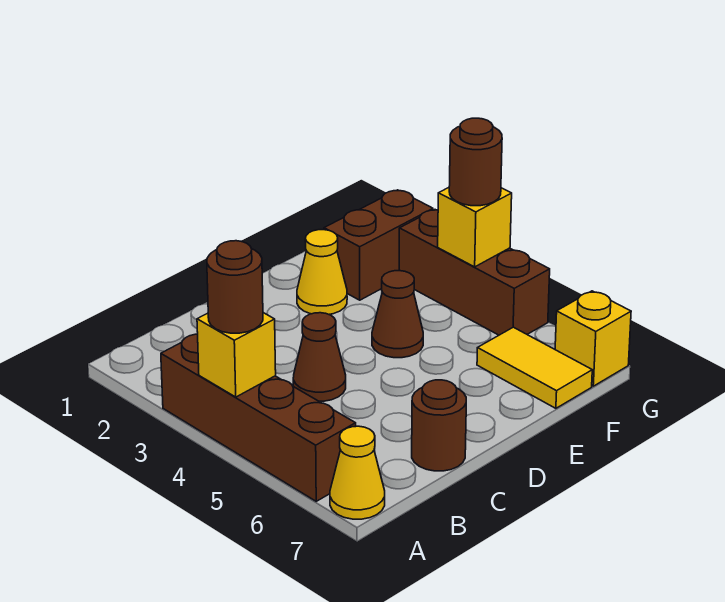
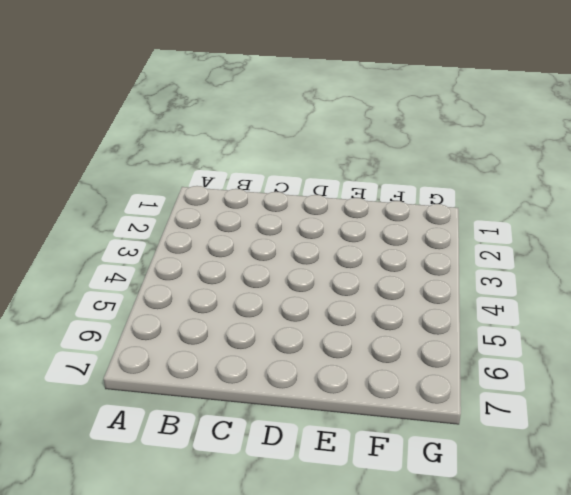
none -> brown 1x4 brick [161,334,356,501]
none -> yellow 1x1 cone [330,426,385,519]
none -> brown 1x1 cone [293,313,346,401]

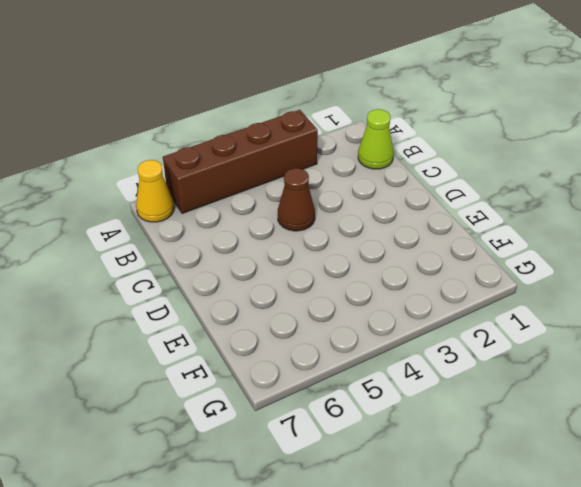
lime 1x1 cone [358,109,394,169] -> none
none -> brown 1x1 round brick [412,380,466,471]
none -> yellow 1x1 cone [297,230,347,314]
none -> brown 1x1 cone [372,271,423,358]

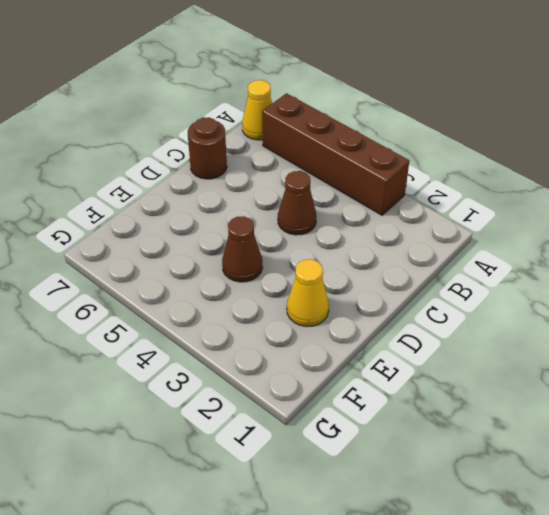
none -> brown 1x2 brick [324,190,433,300]
none -> yellow 1x2 tile [477,327,592,408]
none -> brown 1x3 brick [399,210,550,335]

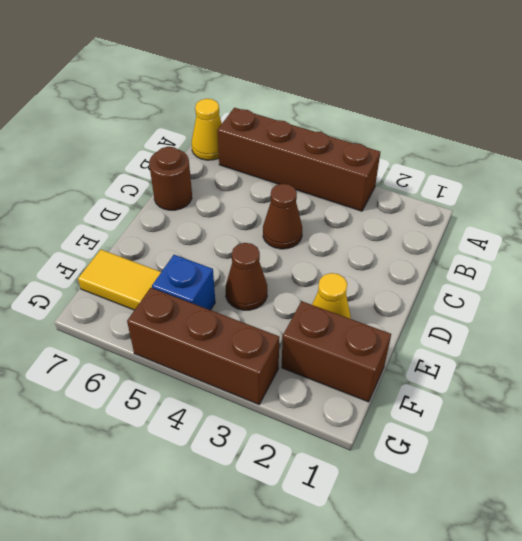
brown 1x2 brick [282,301,391,402] -> brown 1x2 brick turned to [324,190,433,300]
blue 1x1 brick [152,255,215,310] -> none
none -> yellow 1x1 brick [555,291,631,386]
none -> yellow 1x1 brick [197,313,276,397]
none -> yellow 1x1 brick [438,188,512,267]

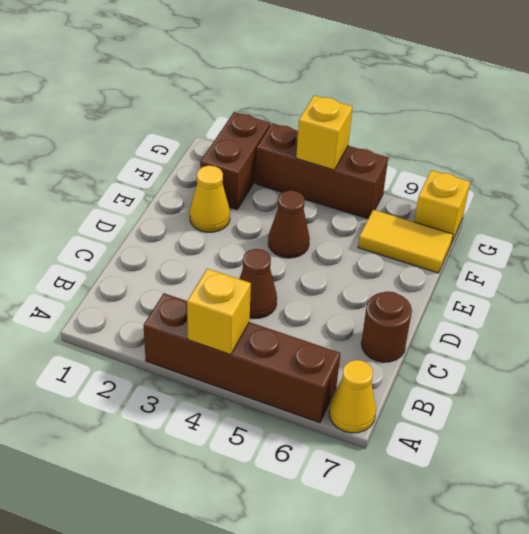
none -> brown 1x1 round brick [207,241,263,333]
none -> brown 1x1 round brick [449,118,502,206]

